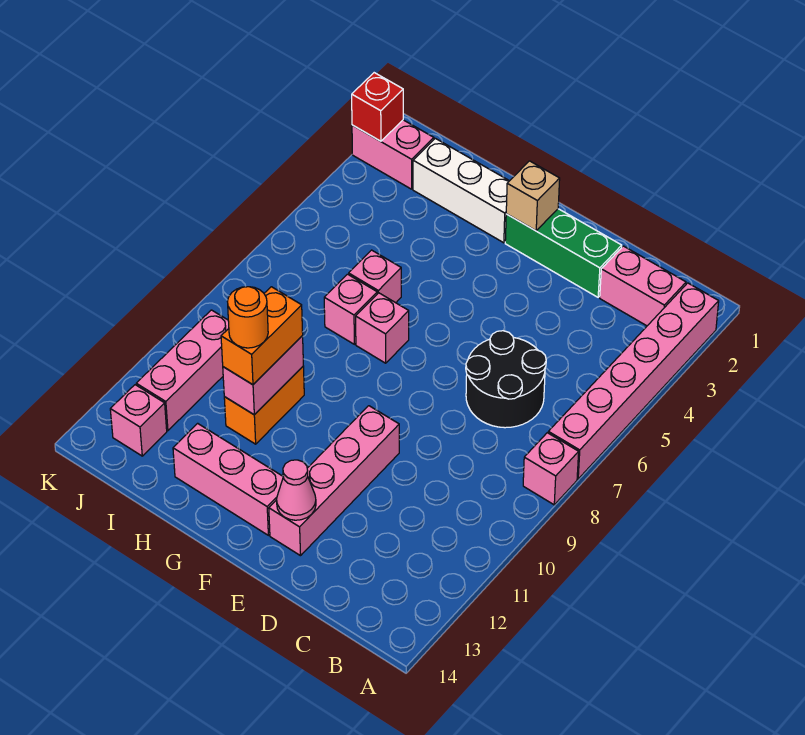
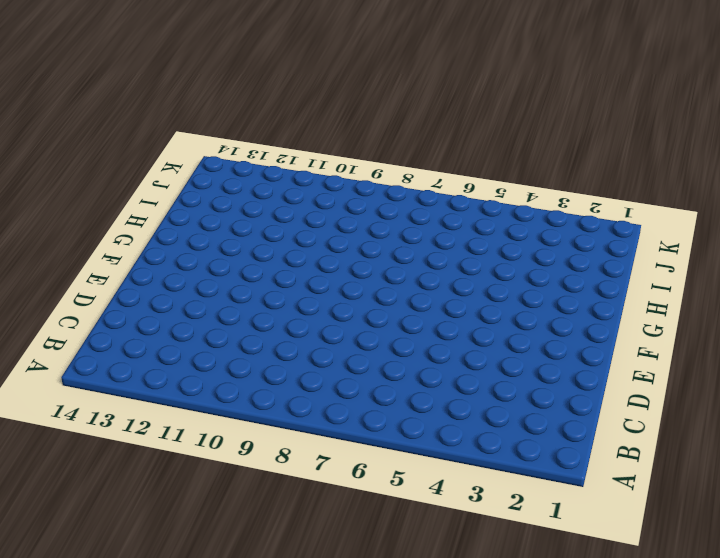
none -> pink 1x6 brick [548,283,719,479]
none -> pink 1x1 brick [523,433,579,505]
none -> pink 1x2 brick [600,246,686,326]

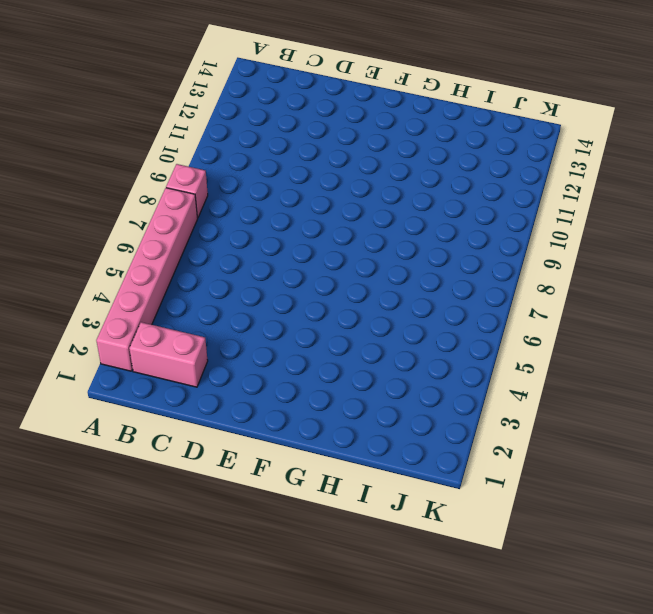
none -> black 2x2 round brick [466,331,546,428]
none -> green 1x3 brick [505,209,622,297]
none -> pink 1x4 brick [269,406,399,556]

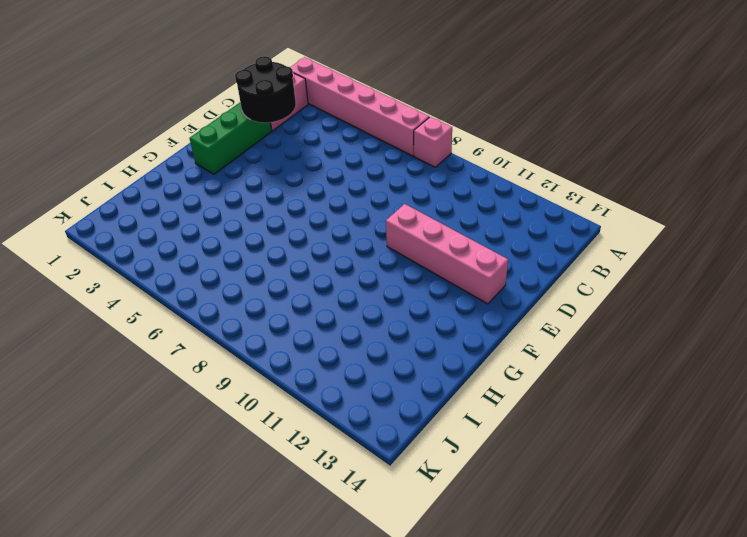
black 2x2 round brick [235,56,296,123] -> black 2x2 round brick moved to [466,331,546,428]
none -> pink 1x3 brick [173,423,283,535]
none -> white 1x3 brick [413,138,509,243]
none -> pink 1x1 brick [356,293,409,363]

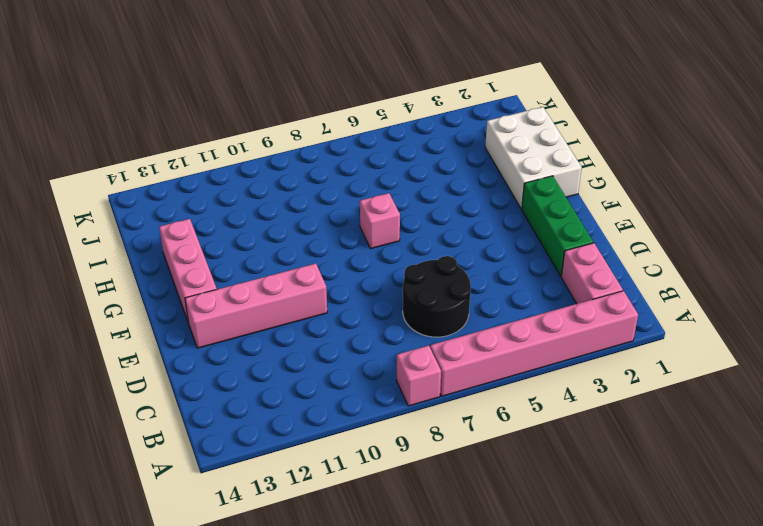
white 2x3 brick [485,107,582,209] -> white 1x3 brick [413,138,509,243]
none -> pink 1x1 brick [349,250,401,303]
none -> pink 1x1 brick [324,274,377,344]
none -> orange 1x2 brick [224,366,304,444]

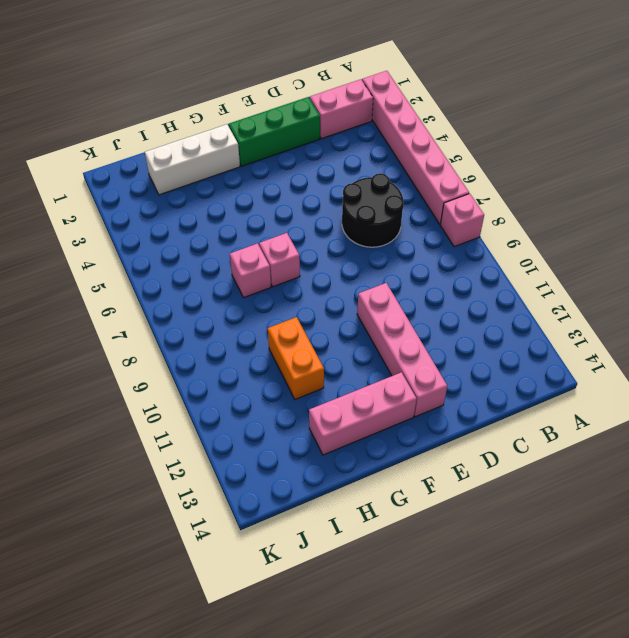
none -> pink 1x1 brick [349,250,401,303]
none -> pink 1x2 brick [352,120,434,189]
none -> pink 1x3 brick [136,310,229,431]

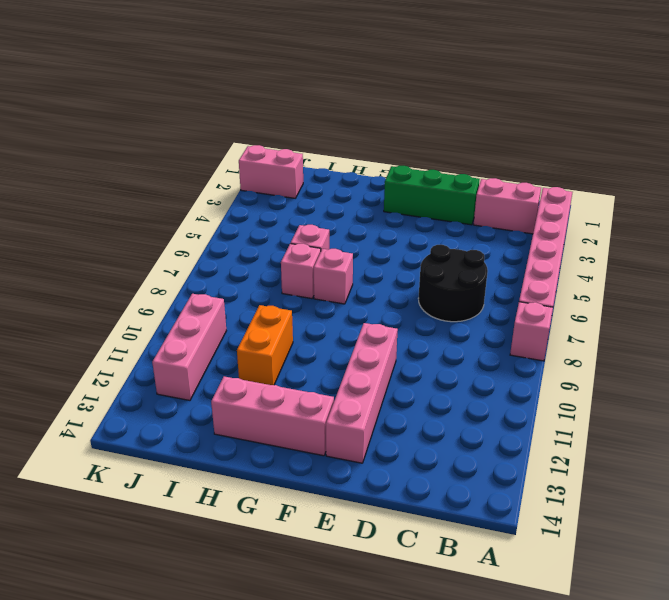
none -> white 1x3 brick [413,138,509,243]
none -> pink 1x1 brick [110,385,167,456]
none -> pink 1x1 cone [277,460,316,520]

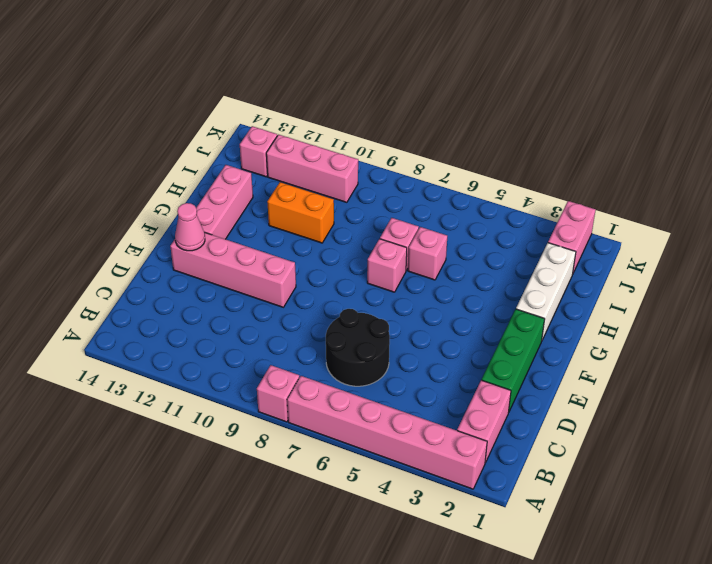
none -> tan 1x1 brick [506,161,560,231]
none -> pink 1x2 brick [223,336,303,415]
none -> red 1x1 brick [352,73,403,141]

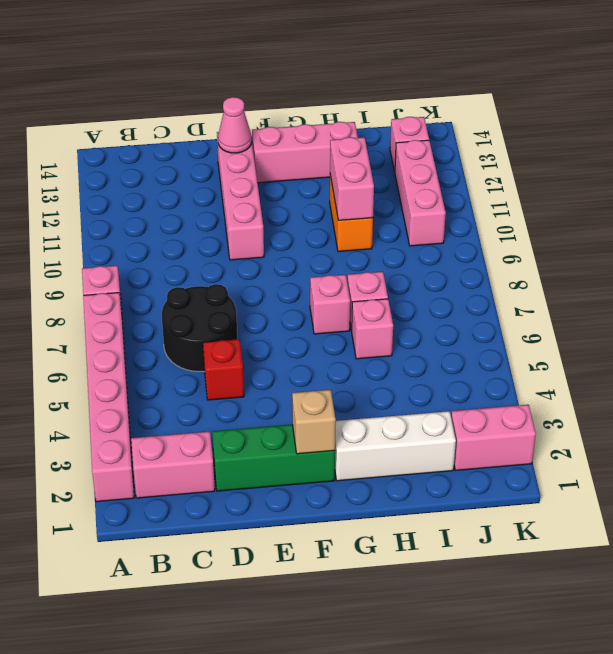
red 1x1 brick [203,339,244,400] -> red 1x1 brick moved to [352,73,403,141]
none -> orange 1x2 brick [221,287,303,385]
none -> orange 1x1 round brick [227,287,268,348]

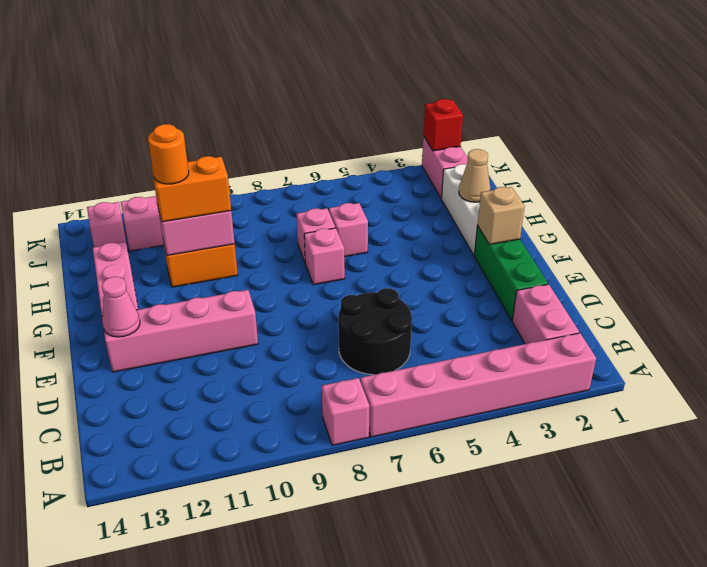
tan 1x1 cone [459,149,490,202] -> none

